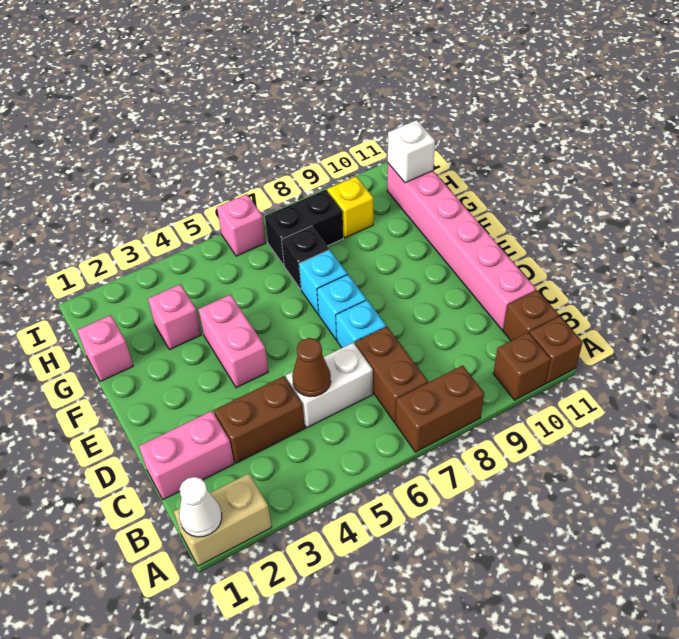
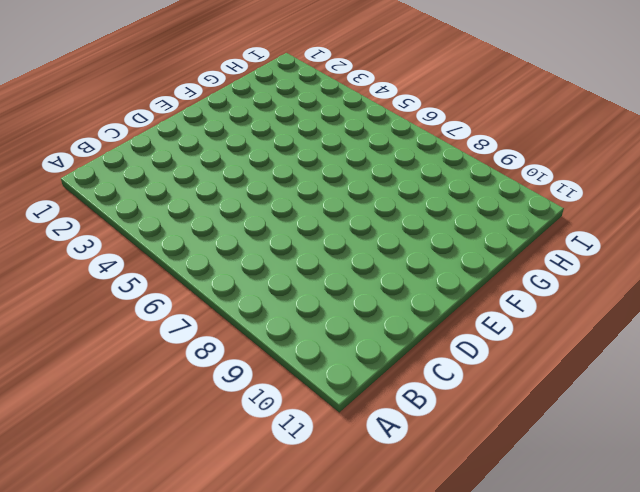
none -> tan 1x2 brick [174,474,272,566]
none -> brown 1x2 brick [395,365,484,452]
none -> brown 1x1 brick [493,332,551,400]

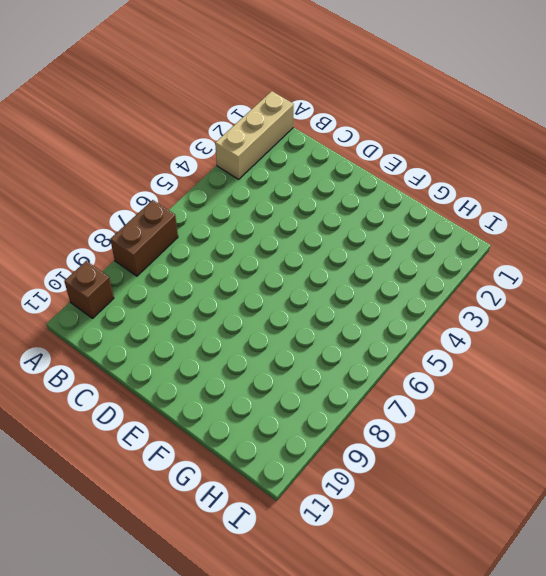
tan 1x3 brick [215,91,294,179] -> tan 1x2 brick [174,474,272,566]
none -> brown 1x1 brick [530,316,583,383]
none -> brown 1x2 brick [355,327,428,422]
none -> brown 1x1 brick [503,290,559,341]

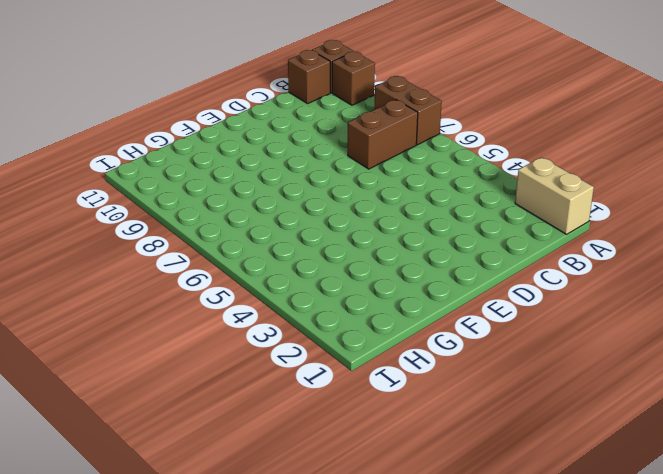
none -> pink 1x2 brick [139,411,234,500]
none -> brown 1x2 brick [214,376,305,463]
none -> white 1x2 brick [286,343,373,427]

